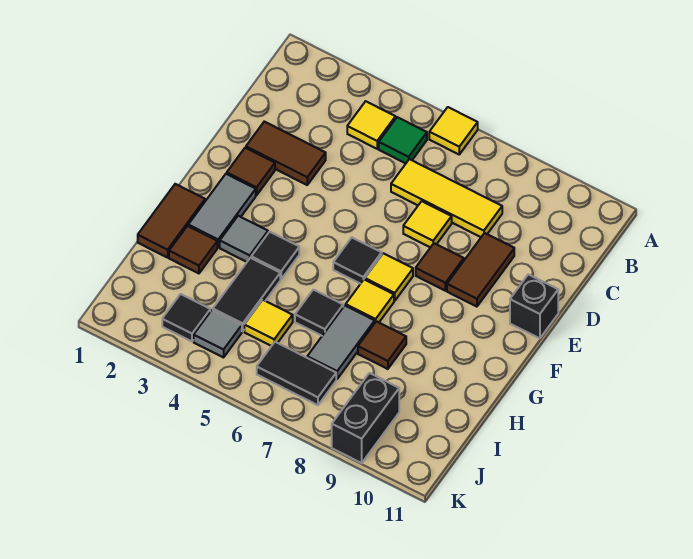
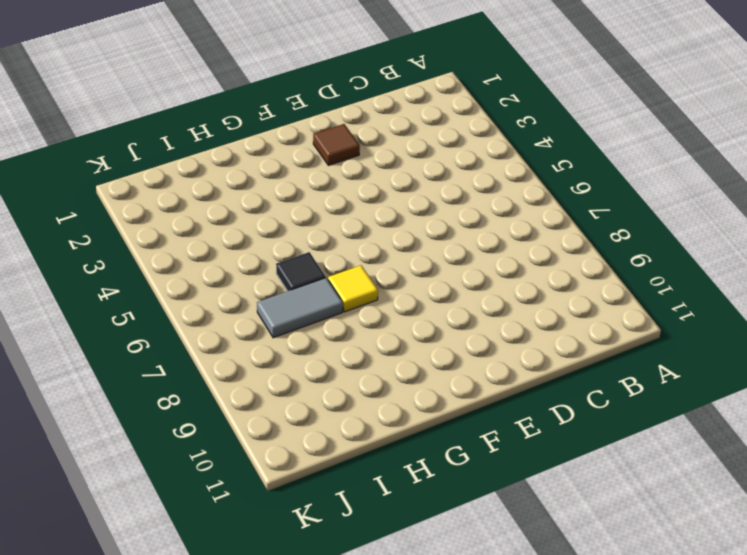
none -> yellow 1x1 tile [429,107,478,154]
none -> yellow 1x1 tile [347,101,395,149]
none -> green 1x1 tile [379,117,427,163]

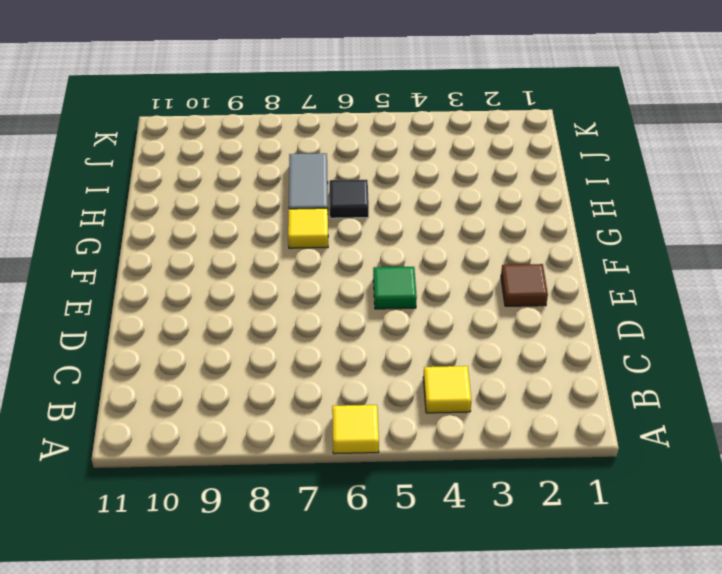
green 1x1 tile [373,267,417,309] -> green 1x1 tile moved to [379,117,427,163]
none -> yellow 1x3 tile [391,159,502,237]
none -> brown 1x2 tile [246,122,326,185]
none -> yellow 1x1 tile [403,201,452,247]

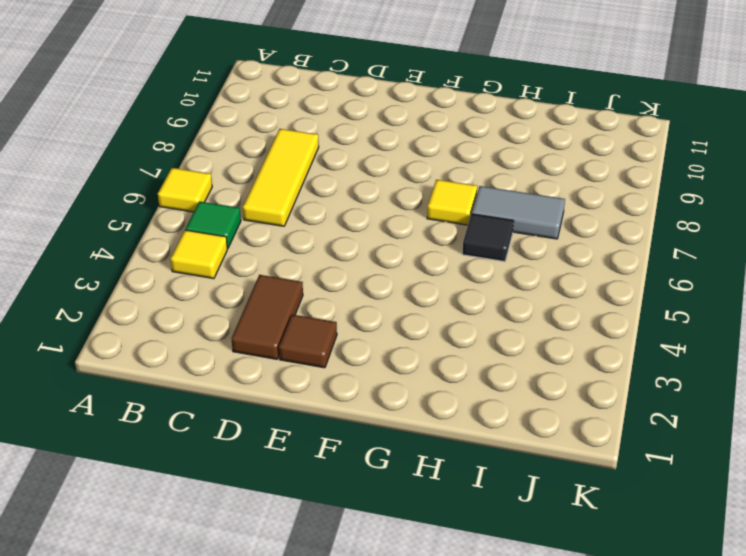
none -> yellow 1x1 tile [403,201,452,247]
none -> brown 1x2 tile [447,233,514,307]
none -> brown 1x1 tile [416,243,464,291]

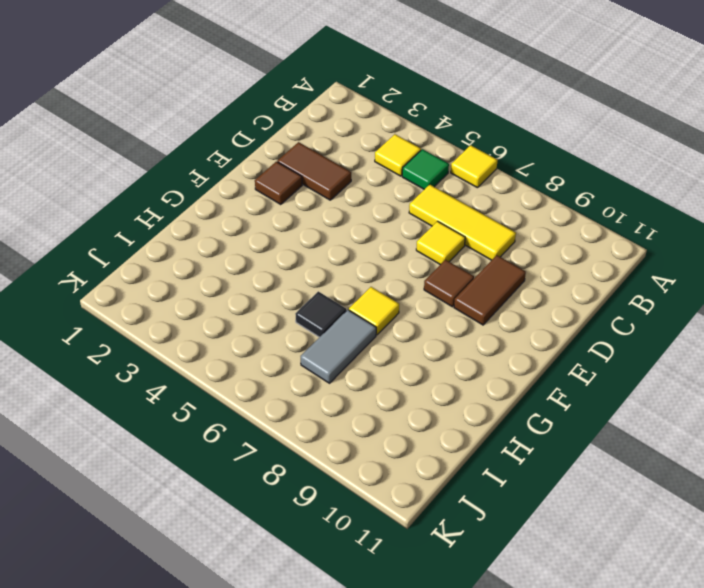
none -> black 1x1 brick [510,274,558,338]
none -> grey 1x2 tile [188,174,256,247]
none -> black 1x1 tile [333,238,382,284]

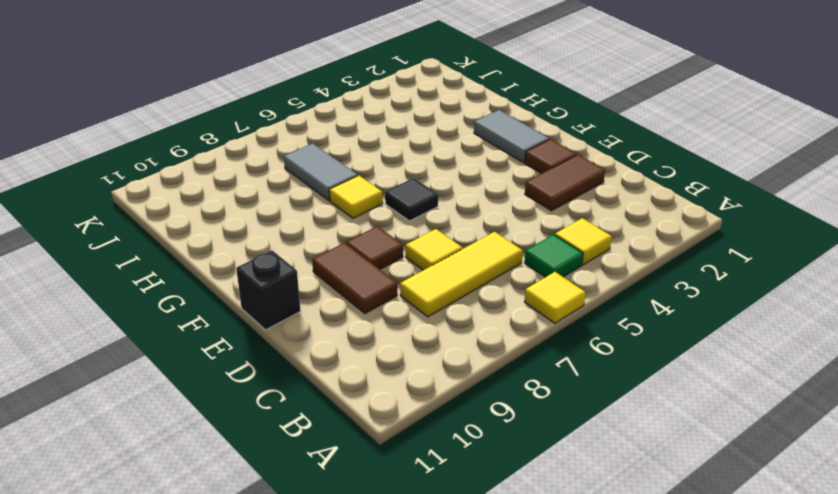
none -> yellow 1x1 tile [365,253,413,301]
none -> brown 1x2 tile [138,184,205,258]
none -> grey 1x1 tile [220,216,268,262]

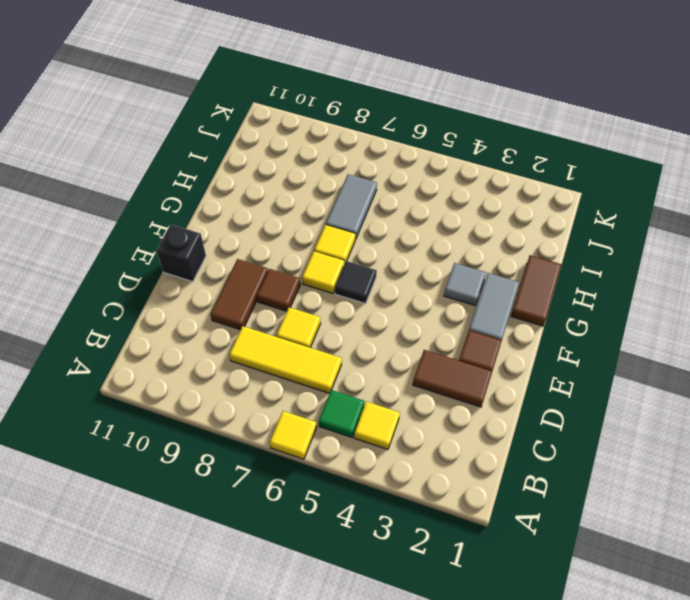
none -> black 1x1 tile [251,232,299,279]
none -> brown 1x1 tile [169,226,217,273]
none -> black 1x2 tile [213,258,280,331]

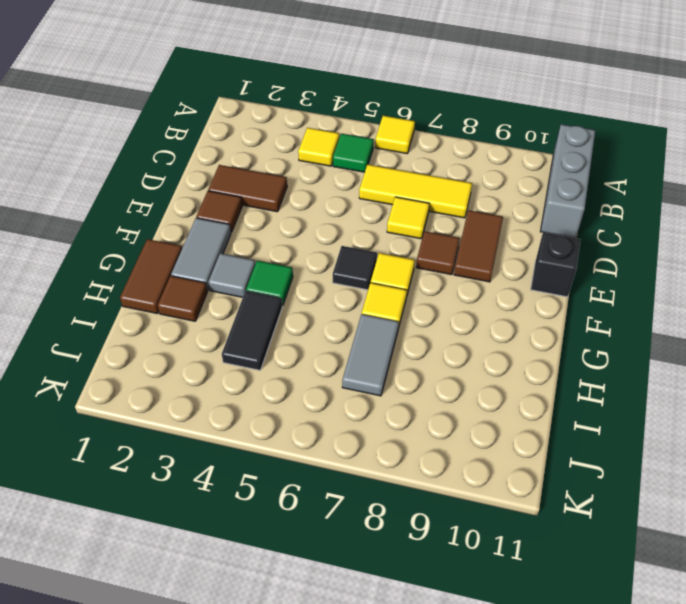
grey 1x3 brick [540,124,595,238] -> none
green 1x1 tile [246,261,293,305] -> black 1x1 tile [251,232,299,279]
none -> black 1x1 tile [295,290,343,336]
none -> brown 1x1 tile [358,321,406,369]
none -> yellow 1x1 tile [244,300,293,346]

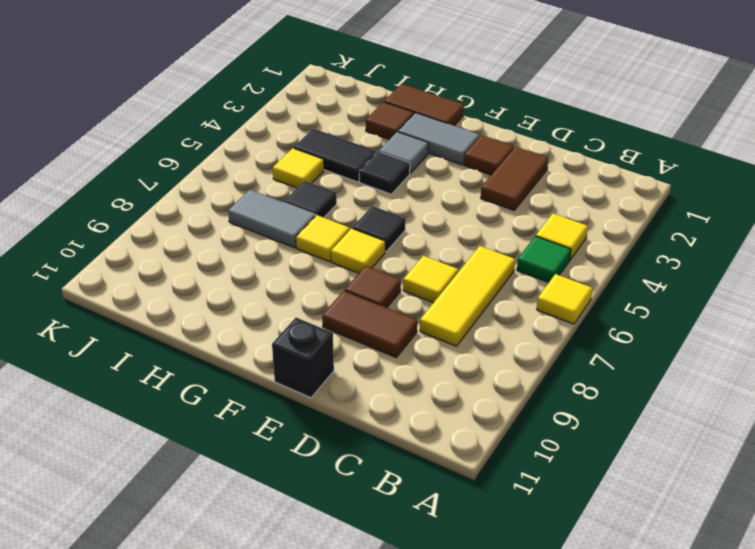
none -> brown 1x1 tile [358,321,406,369]
none -> black 1x1 tile [162,294,210,341]
none -> grey 1x1 tile [194,310,242,358]

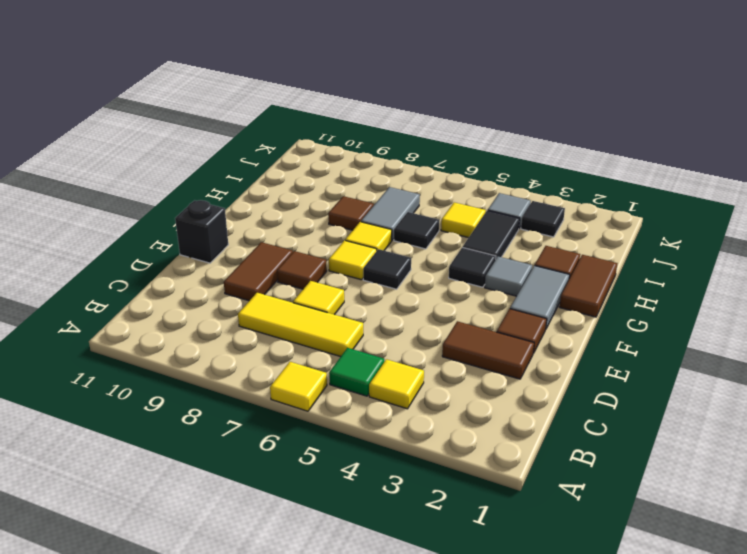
none -> black 1x2 tile [257,342,336,405]
none -> black 1x2 brick [332,373,399,463]

